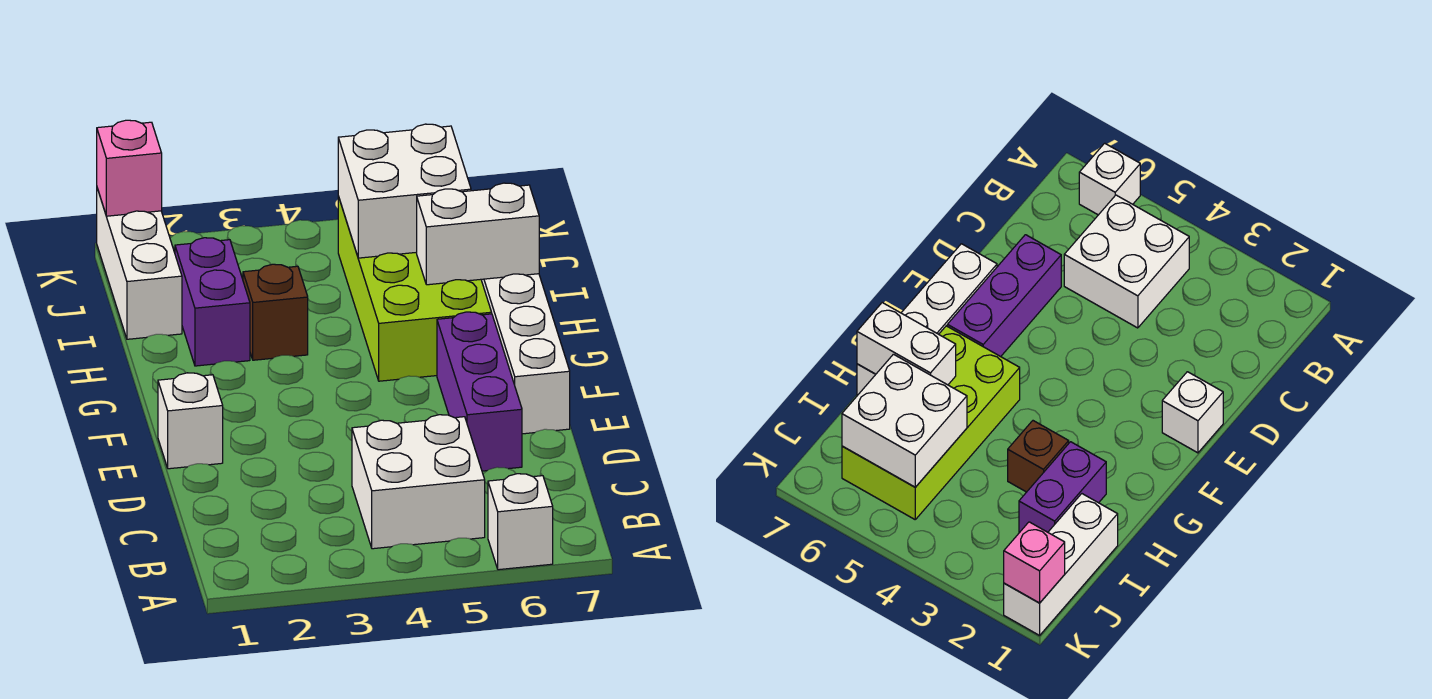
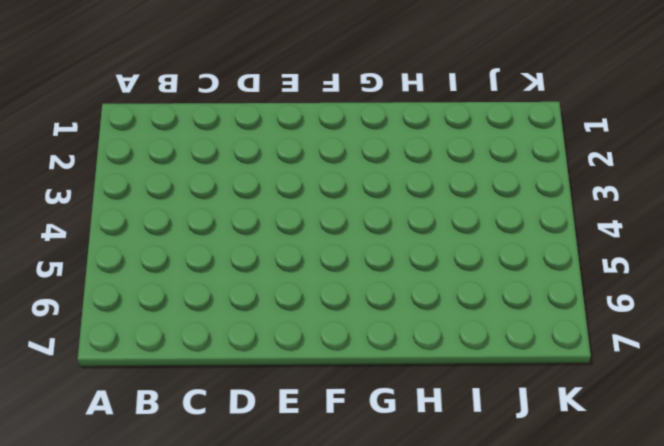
none -> white 1x1 brick [488,474,553,570]
none -> white 2x2 brick [352,415,485,549]
none -> purple 1x3 brick [437,312,522,471]

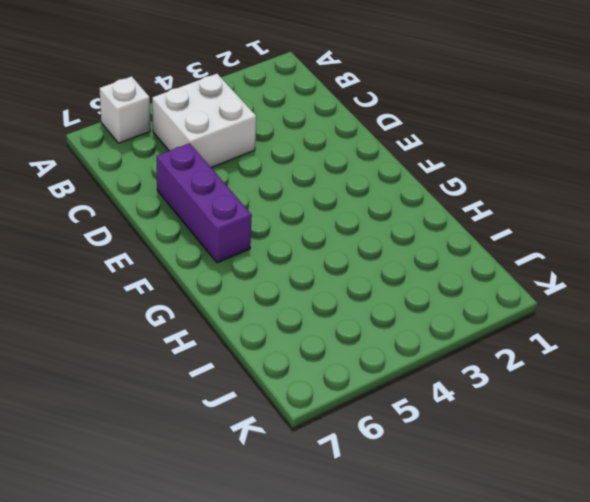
none -> white 1x1 brick [158,373,223,469]
none -> white 1x4 brick [481,274,570,434]
none -> lime 2x4 brick [338,197,492,381]

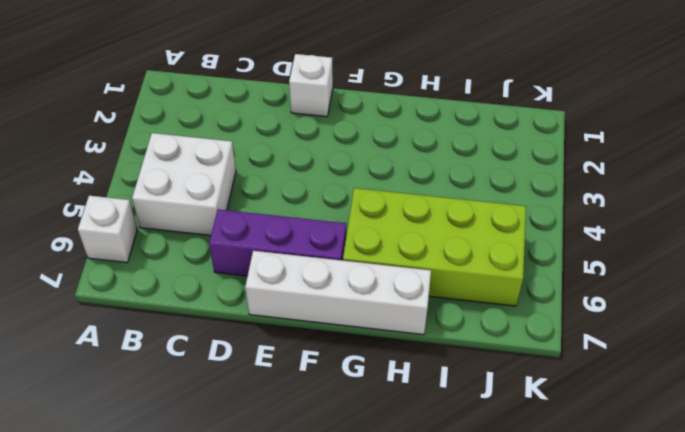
none -> purple 1x2 brick [175,238,250,366]
none -> brown 1x1 brick [243,264,308,360]
none -> white 1x3 brick [97,188,182,339]

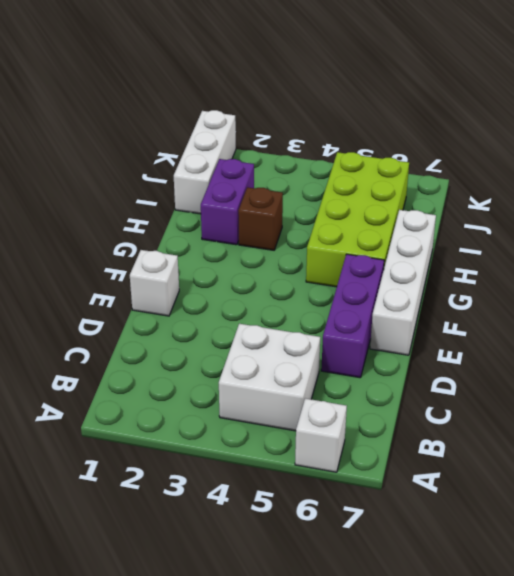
none -> white 1x2 brick [417,183,539,285]
none -> white 2x2 brick [338,124,471,258]
none -> pink 1x1 brick [97,120,162,216]

